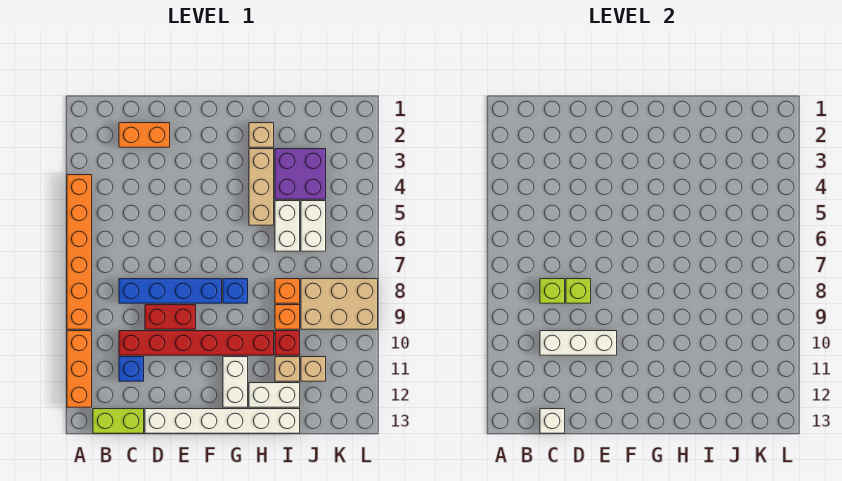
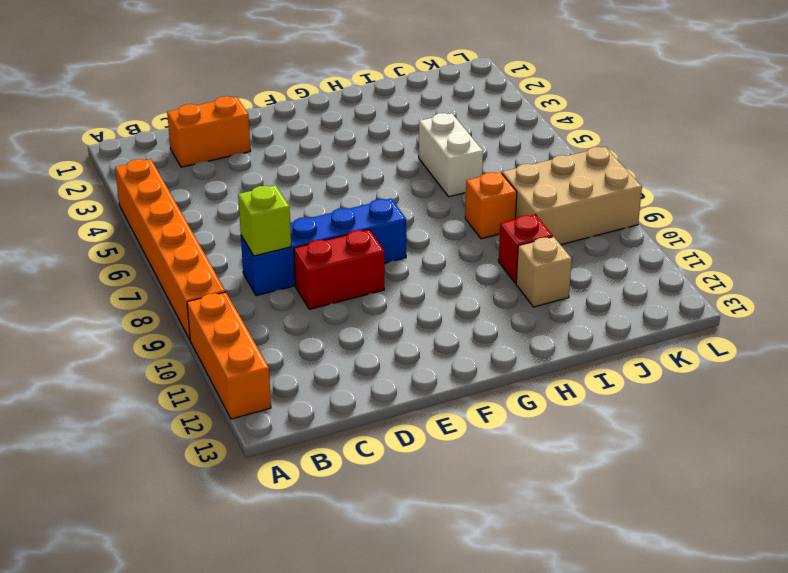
none -> lime 1x2 brick [93,409,144,433]
none -> red 1x6 brick [119,331,274,355]
none -> blue 1x1 brick [119,357,144,381]

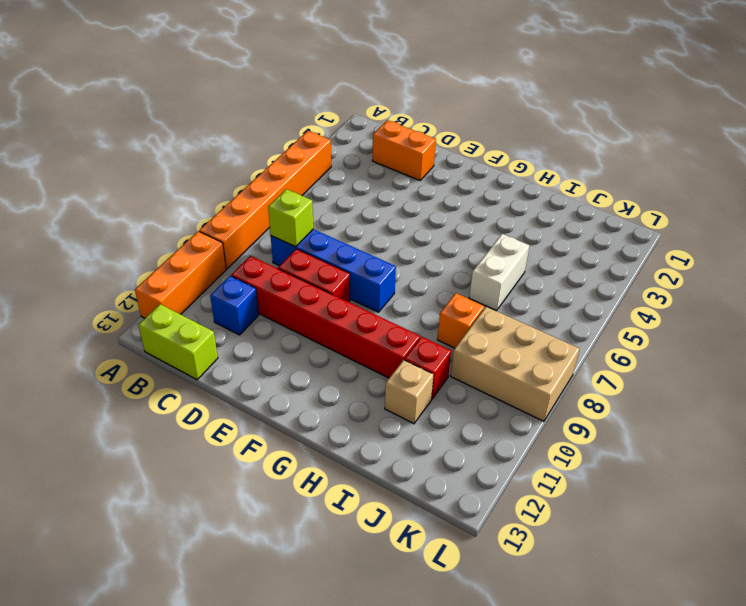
none -> white 1x6 brick [145,409,300,433]
none -> blue 1x1 brick [223,279,248,303]
none -> white 1x2 brick [223,357,248,407]

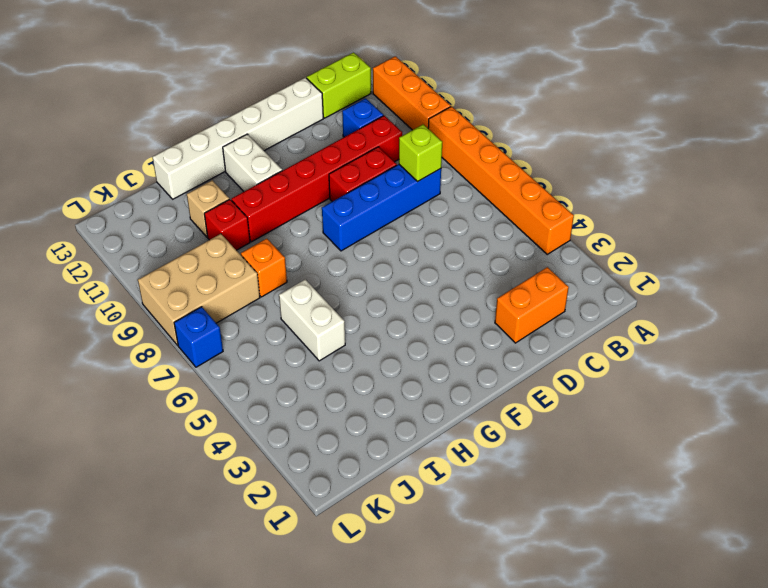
blue 1x1 brick [174,307,223,367] -> blue 1x1 brick moved to [223,279,248,303]
none -> tan 1x1 brick [249,123,274,147]
none -> tan 1x3 brick [249,149,274,225]
none -> white 1x2 brick [249,383,300,407]

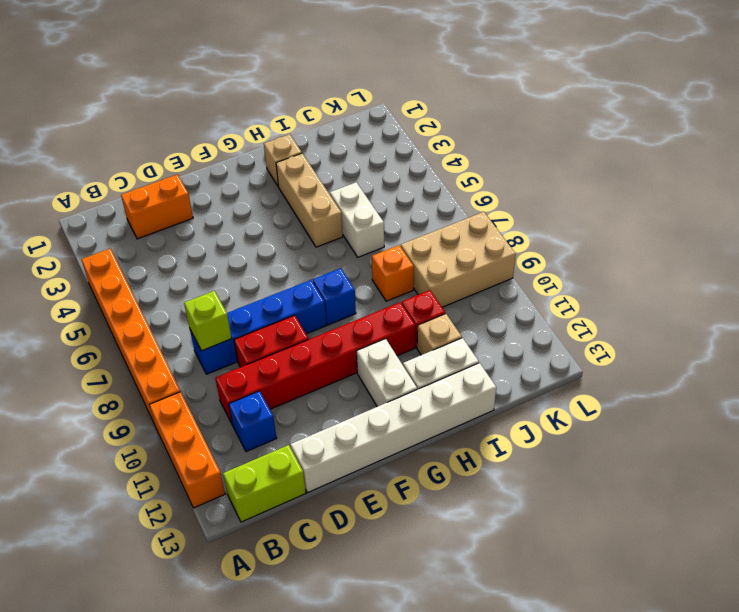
none -> purple 2x2 brick [275,149,326,199]
none -> orange 1x1 brick [275,305,300,329]
none -> white 1x2 brick [301,201,326,251]

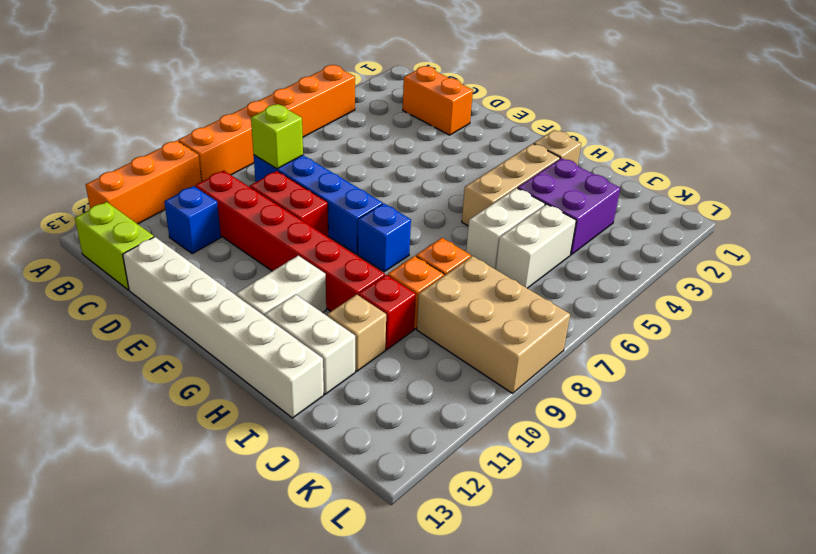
none -> tan 1x1 brick [301,357,326,381]
none -> white 1x3 brick [540,331,617,355]
none -> white 1x1 brick [540,409,565,433]

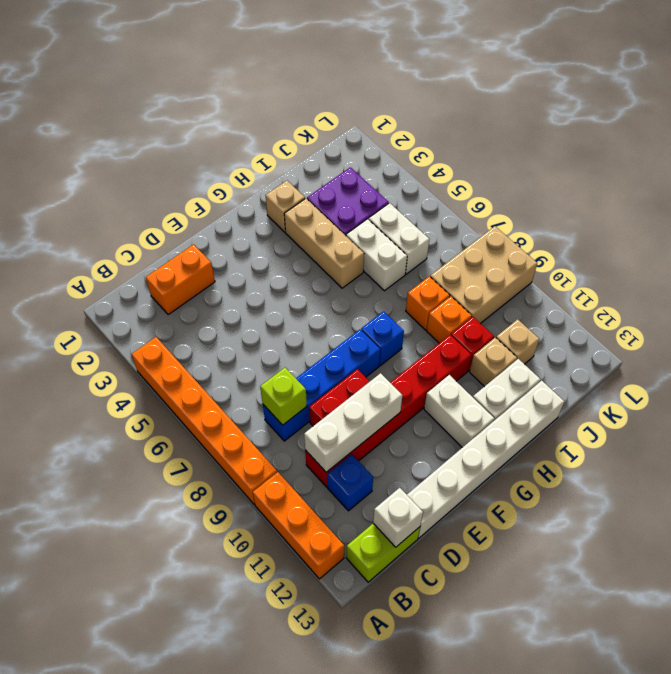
none -> lime 1x1 brick [566,279,591,303]

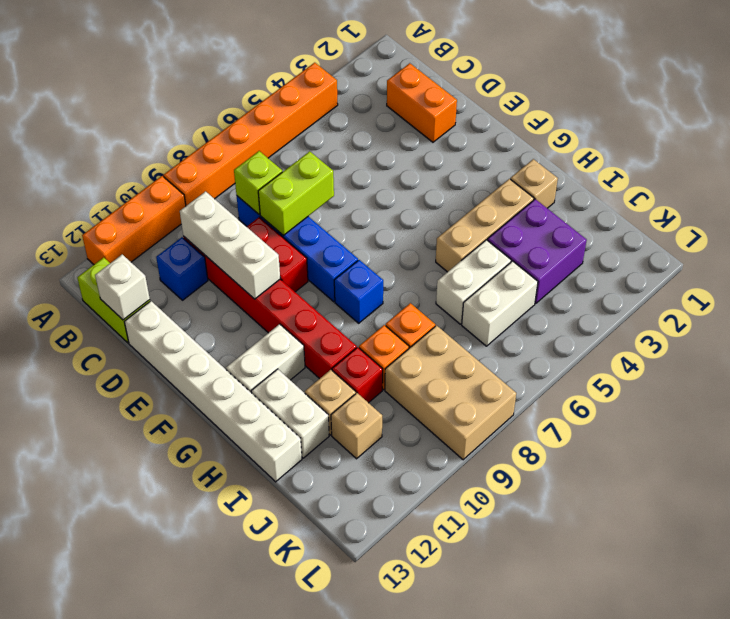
lime 1x2 brick [258,151,334,235] -> lime 1x1 brick [566,279,591,303]

